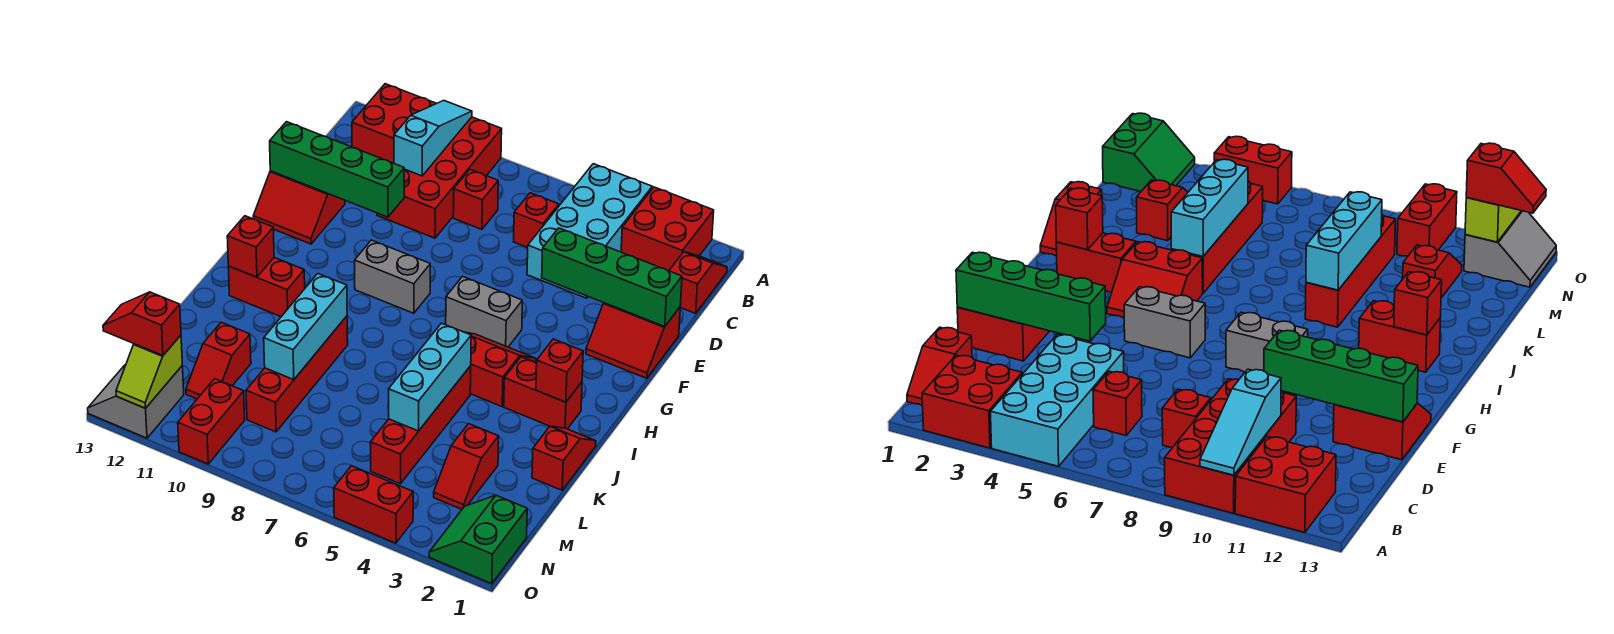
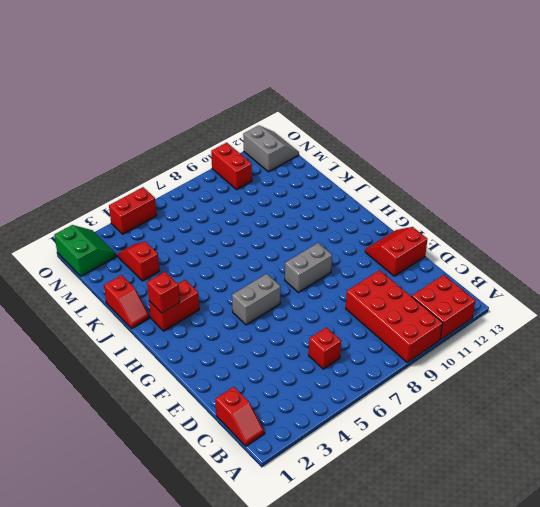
none -> red 2x2 brick [621,187,714,271]
none -> cyan 2x4 brick [527,164,652,298]
none -> red 1x1 brick [453,170,498,229]
none -> red 2x2 slope [586,303,680,378]

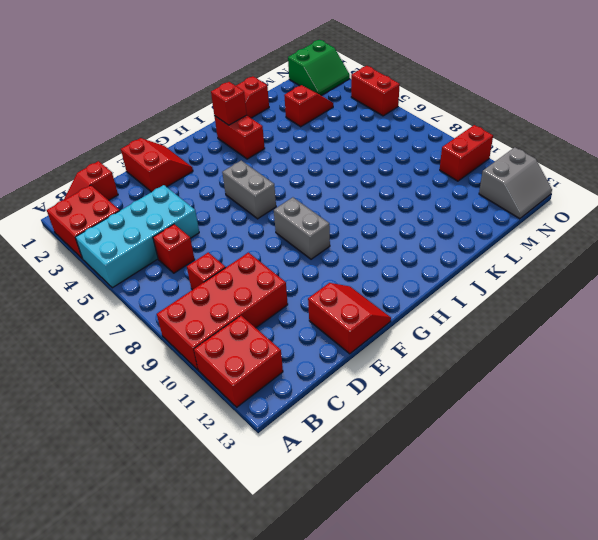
none -> red 2x2 slope [465,332,536,406]
none -> red 1x2 brick [228,258,305,317]
none -> red 1x4 brick [371,366,471,484]
none -> red 1x4 brick [246,316,348,432]

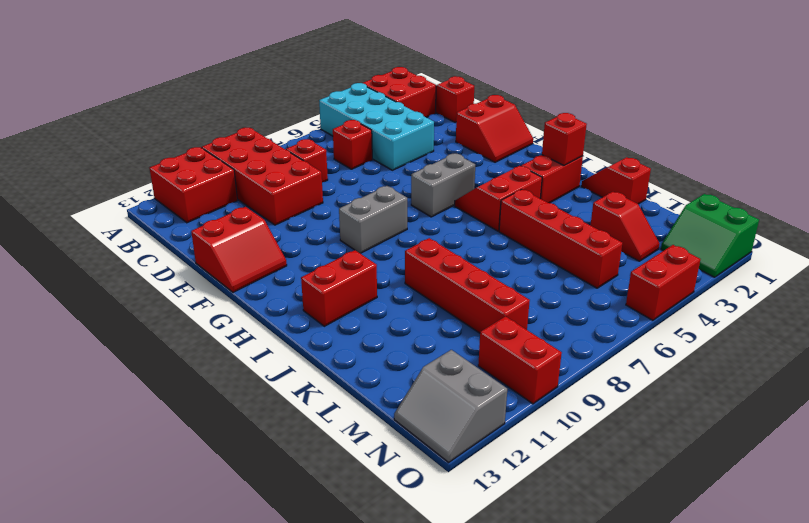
none -> red 1x2 slope [186,322,251,399]
none -> cyan 1x3 slope [394,100,472,176]
none -> green 1x4 brick [542,228,682,326]
none -> green 1x4 brick [270,122,404,217]

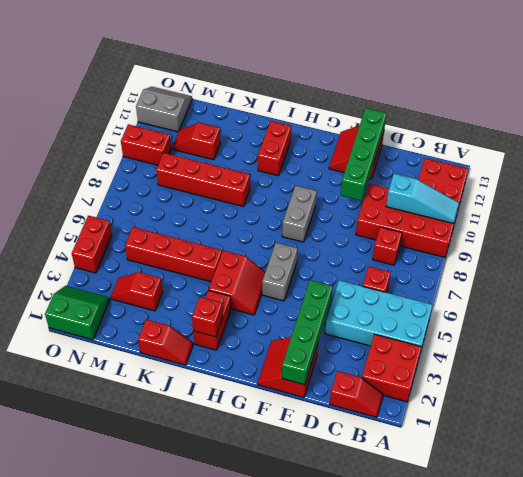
none -> red 1x1 brick [227,216,274,277]
none -> cyan 1x3 brick [389,323,471,431]
none -> cyan 1x3 brick [264,274,347,380]
none -> lime 1x2 slope [116,335,182,408]

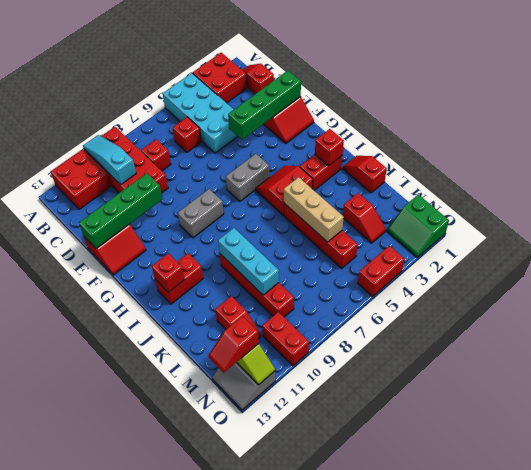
tan 1x3 brick [284,177,344,242] -> cyan 1x3 brick [389,323,471,431]

